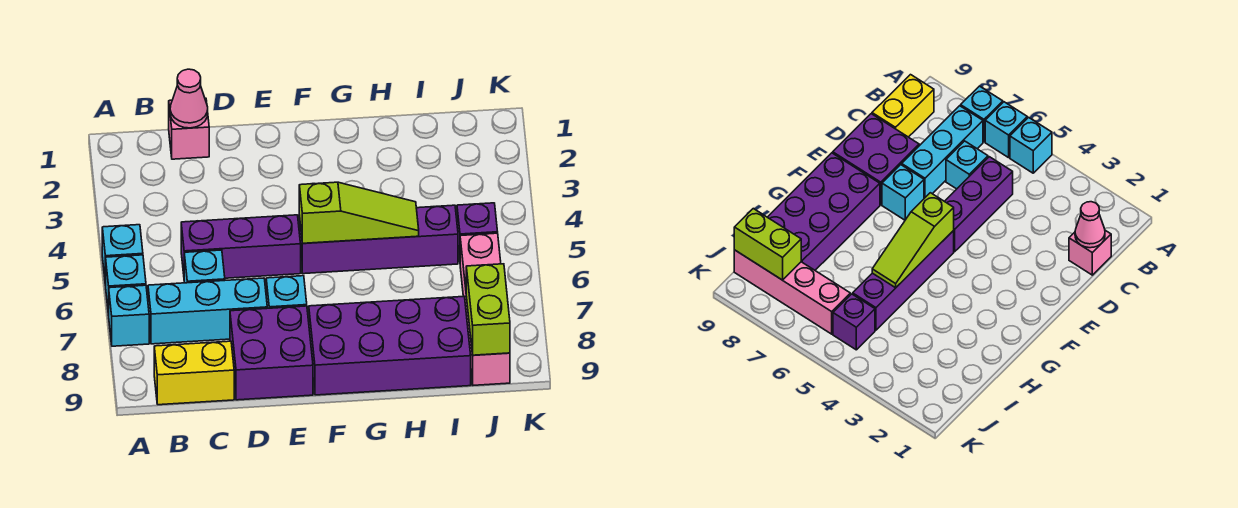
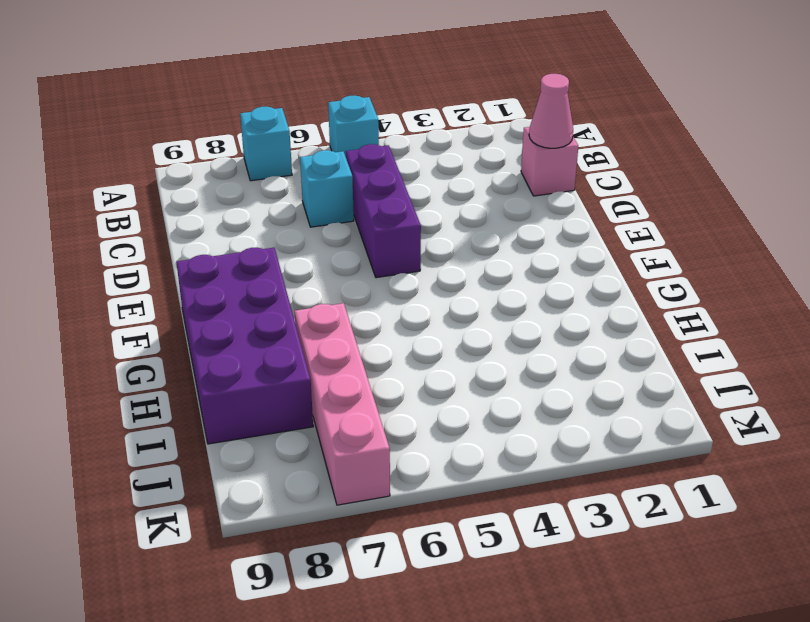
pink 1x4 brick [295,303,390,505] -> pink 1x4 brick turned to [460,233,510,385]
none -> cyan 1x1 brick [106,255,146,315]
none -> cyan 1x3 brick [148,278,267,344]
none -> yellow 1x2 brick [154,341,234,405]

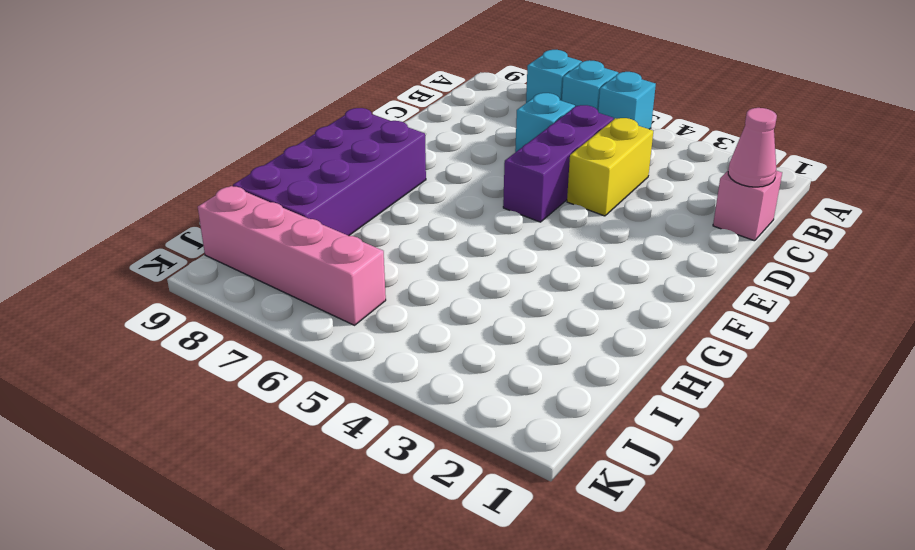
yellow 1x2 brick [567,118,653,216] -> yellow 1x2 brick moved to [154,341,234,405]
none -> cyan 1x3 brick [148,278,267,344]
none -> purple 2x2 brick [230,306,313,400]
none -> cyan 1x1 brick [266,276,307,308]

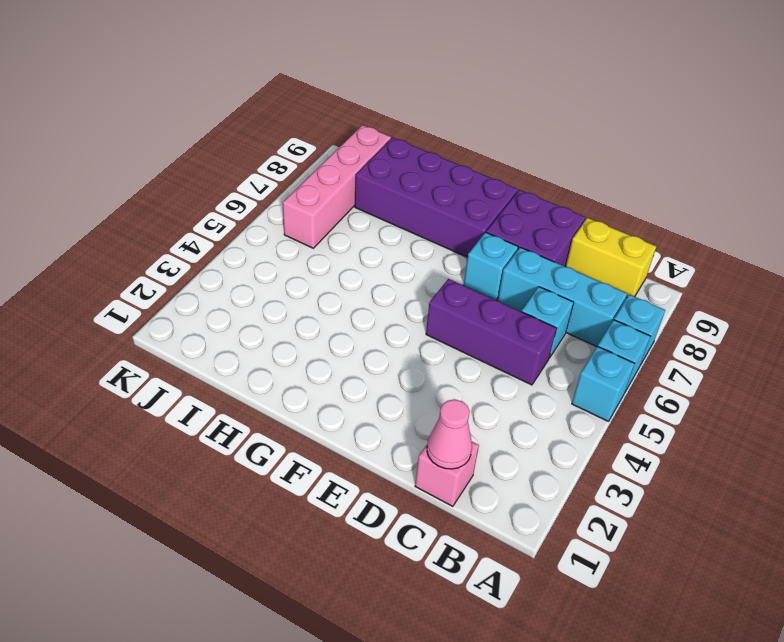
none -> purple 1x4 brick [299,205,458,274]
none -> purple 1x1 brick [457,203,498,259]
none -> lime 1x3 slope [299,182,419,243]

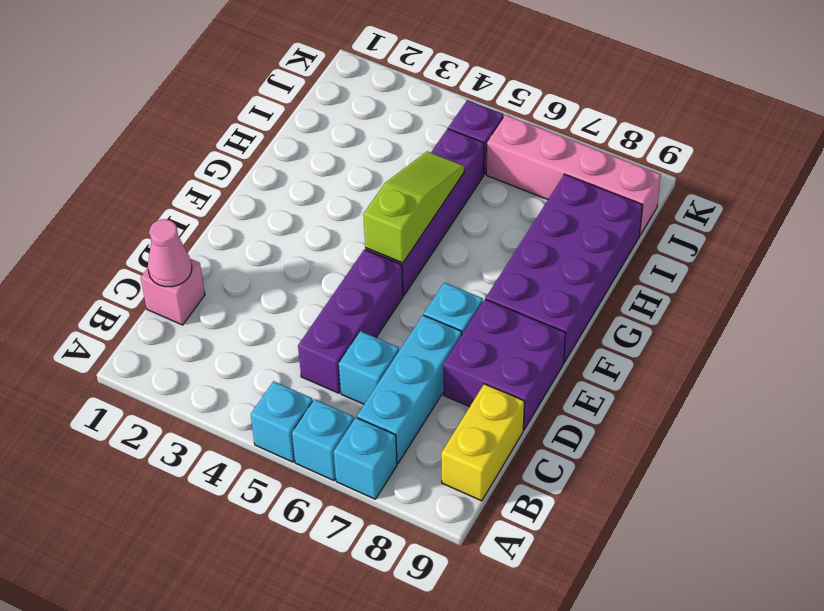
none -> lime 1x2 brick [466,264,510,355]

